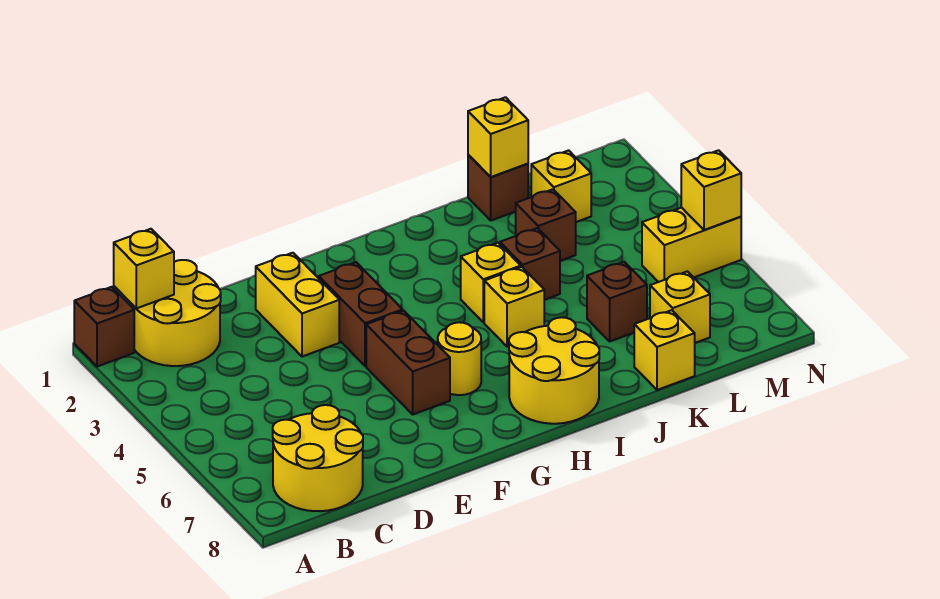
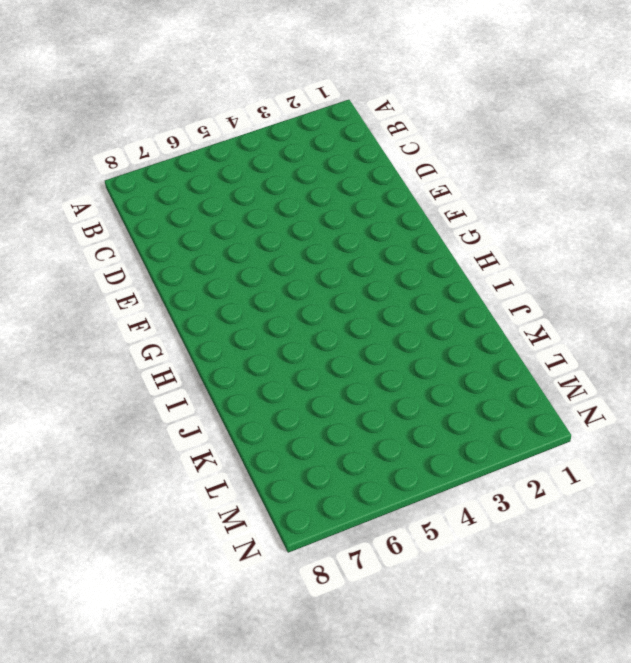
none -> brown 1x1 brick [74,287,134,367]
none -> yellow 2x2 round brick [131,260,221,366]
none -> yellow 2x2 round brick [273,405,363,511]

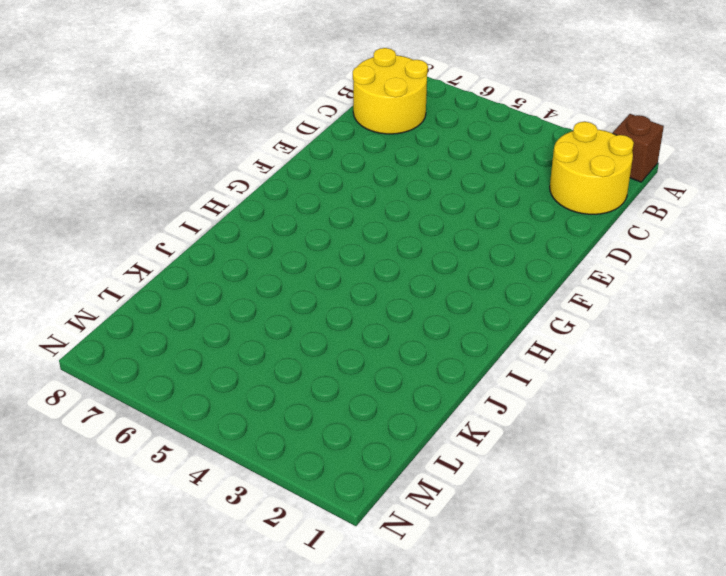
none -> yellow 1x2 brick [256,253,339,357]
none -> brown 1x2 brick [319,262,403,366]
none -> brown 1x2 brick [366,311,450,414]

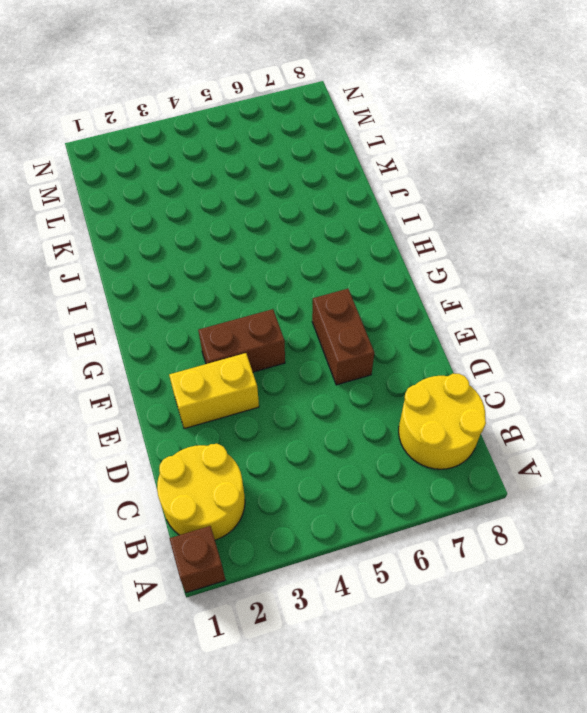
brown 1x2 brick [312,289,374,385] -> brown 1x2 brick turned to [366,311,450,414]
none -> yellow 1x1 round brick [438,322,481,395]
none -> yellow 2x2 round brick [509,317,599,424]
none -> yellow 1x1 brick [461,243,521,322]

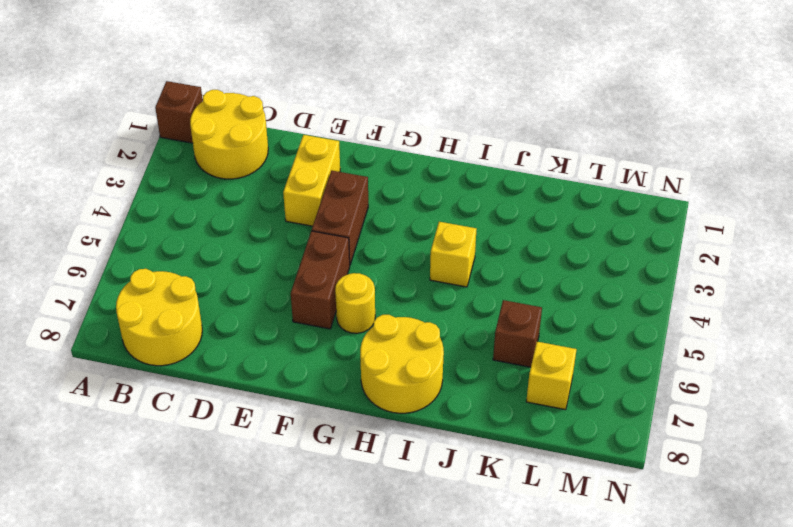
none -> yellow 1x1 brick [484,267,544,347]
none -> brown 1x1 brick [500,228,560,300]
none -> brown 1x1 brick [468,155,528,220]

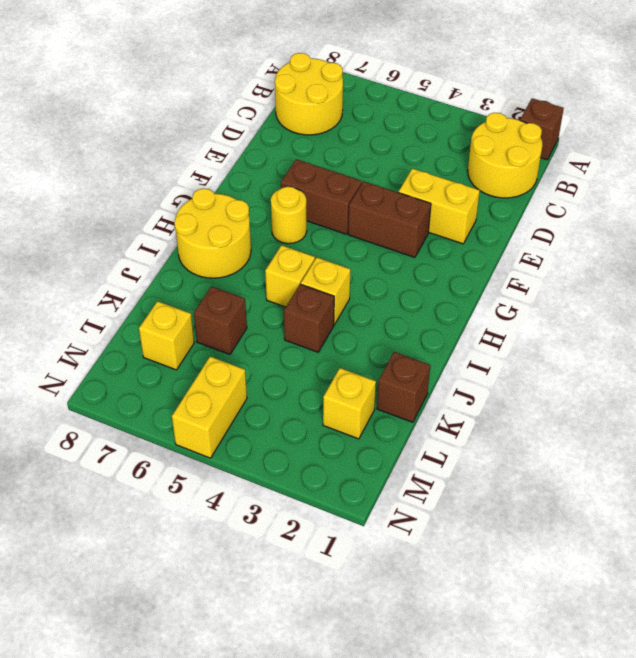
none -> brown 1x1 brick [516,189,576,261]
none -> yellow 1x1 brick [634,310,695,390]
none -> yellow 1x1 brick [114,229,174,308]

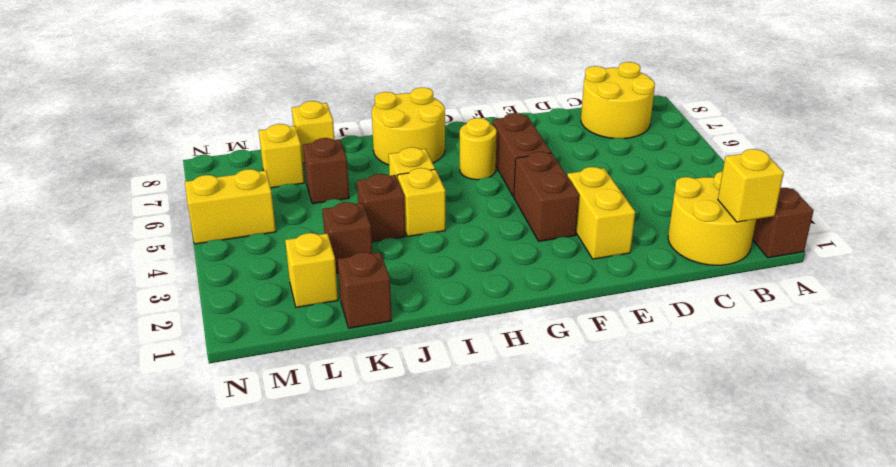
none -> yellow 1x1 brick [468,97,528,177]
none -> yellow 1x1 brick [681,150,741,230]

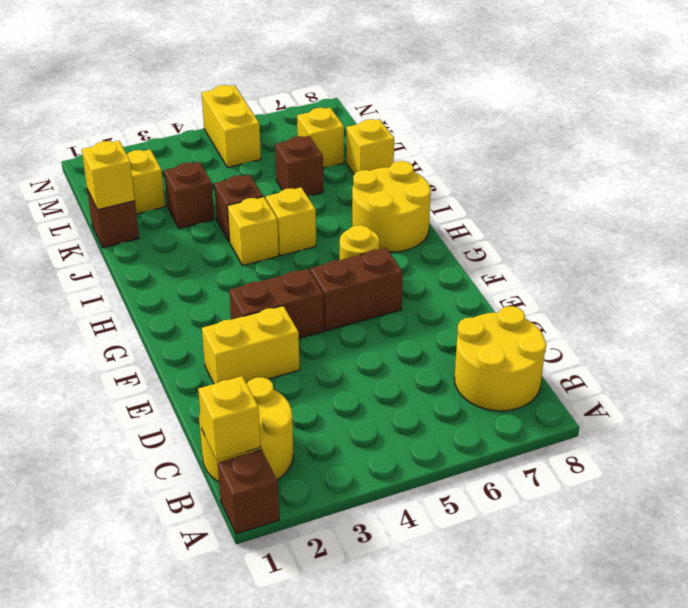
none -> yellow 1x1 brick [681,150,741,230]

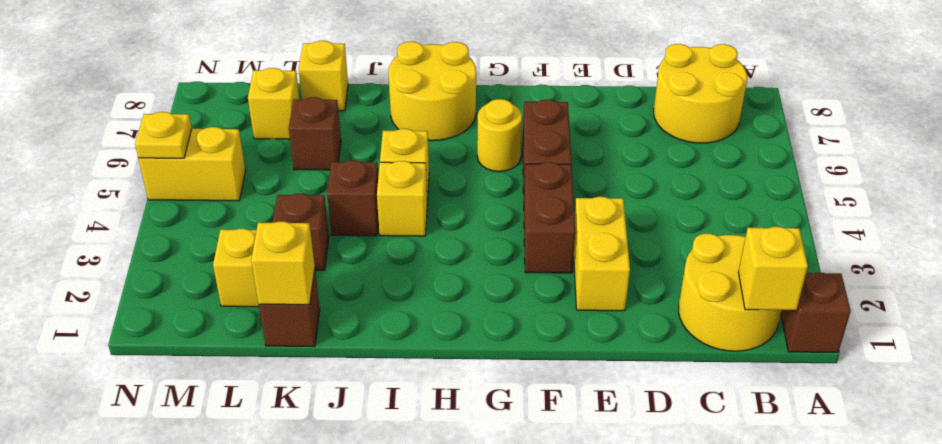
yellow 1x1 plate [135,112,192,158] -> yellow 1x1 brick [681,150,741,230]

